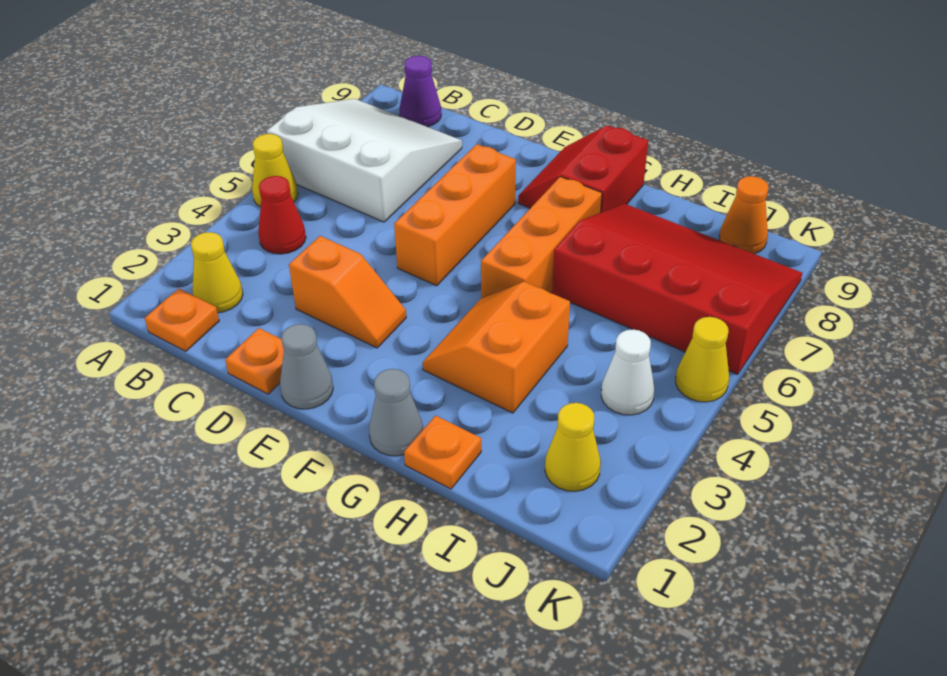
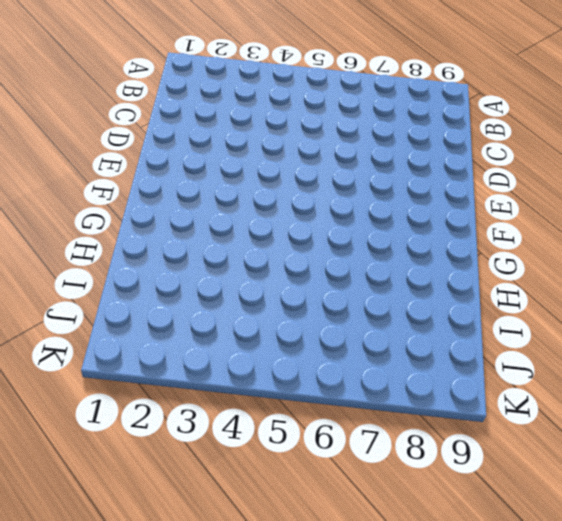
none -> yellow 1x1 cone [252,134,298,207]
none -> white 3x3 slope [267,99,462,222]
none -> orange 1x1 plate [145,289,219,351]

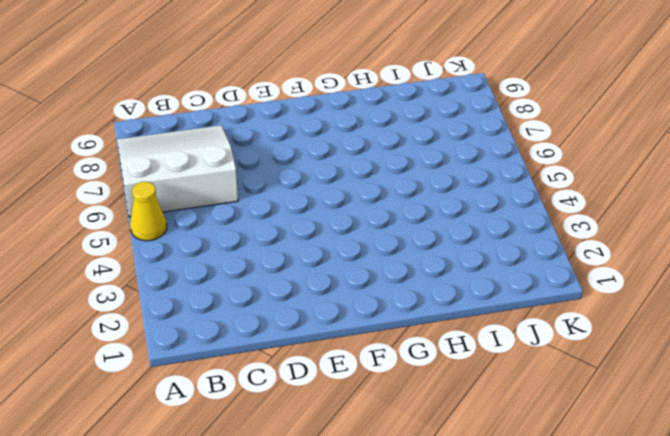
none -> orange 1x1 plate [145,289,219,351]
none -> yellow 1x1 cone [191,232,243,313]
none -> red 1x1 cone [258,176,306,254]

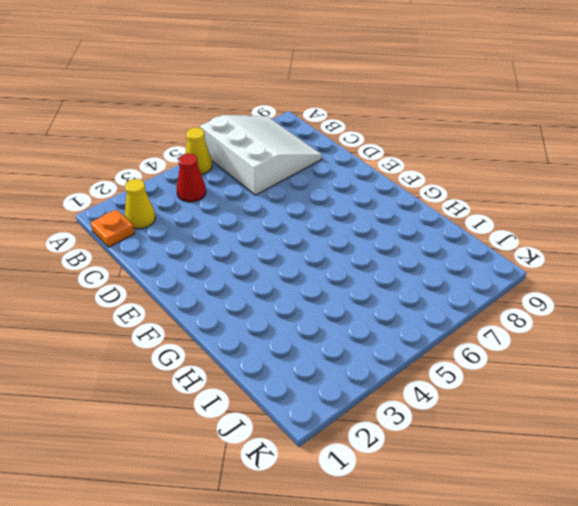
none -> purple 1x1 cone [399,56,441,127]
none -> orange 1x1 plate [225,328,284,394]
none -> orange 1x2 slope [289,236,406,348]

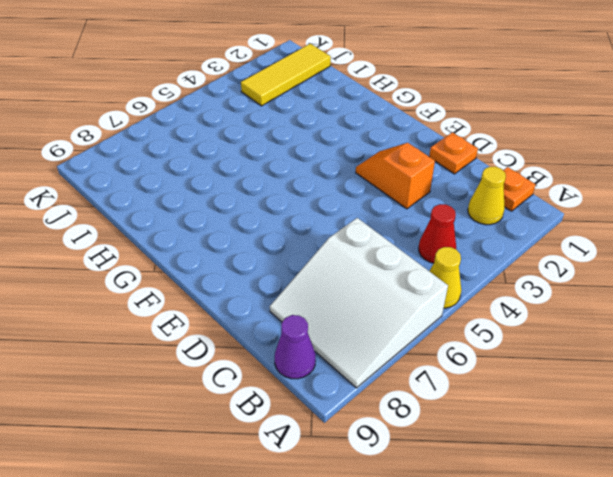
yellow 1x3 tile [241,44,331,106] -> yellow 1x1 cone [545,403,601,491]
none -> grey 1x1 cone [280,324,333,409]
none -> orange 1x3 brick [394,144,516,286]
none -> red 2x2 slope [518,125,648,213]

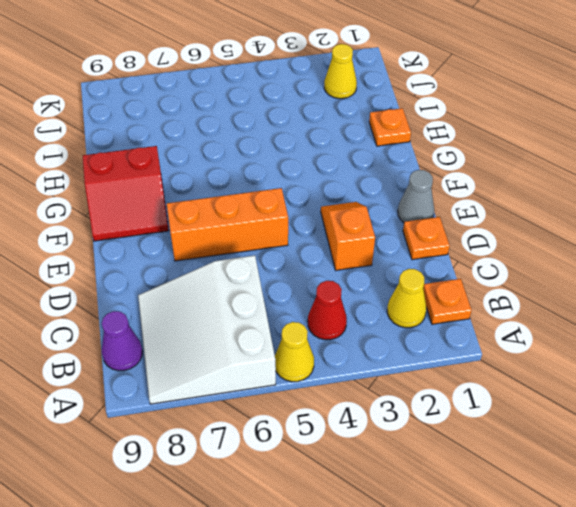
none -> grey 1x1 cone [369,369,423,456]
none -> orange 2x2 slope [423,282,570,413]
none -> orange 1x3 brick [481,177,602,299]

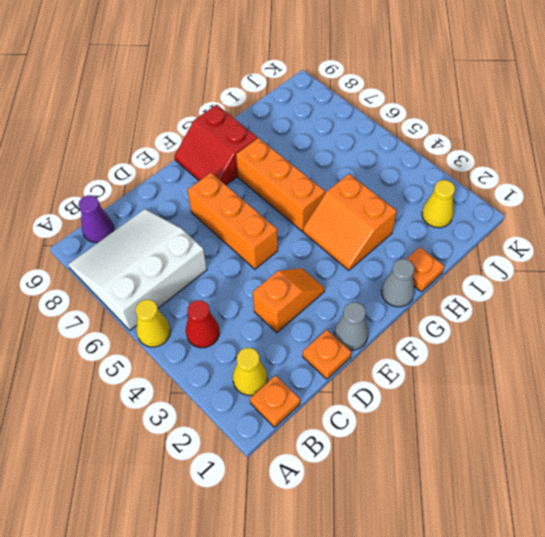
none -> red 3x4 slope [552,204,802,374]
none -> white 1x1 cone [601,329,654,415]
none -> orange 1x1 cone [719,176,769,254]

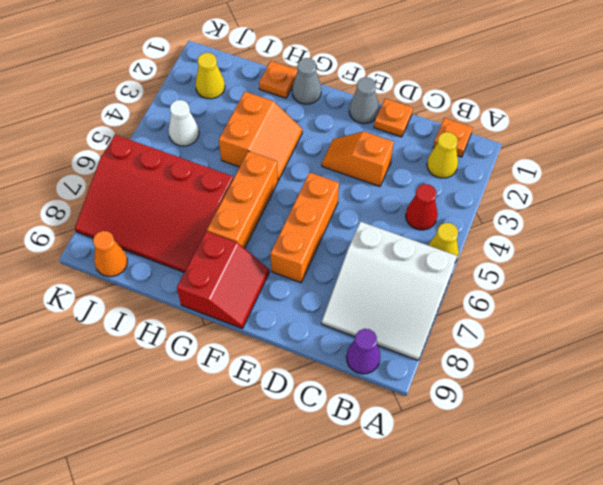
none -> yellow 1x1 cone [676,317,729,402]

